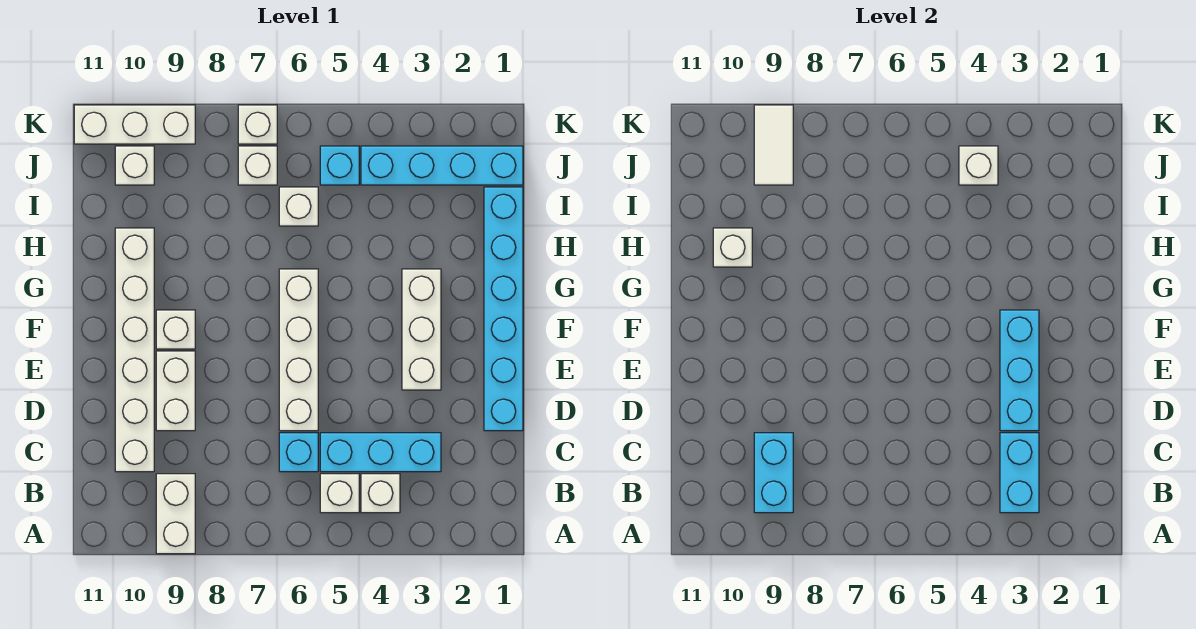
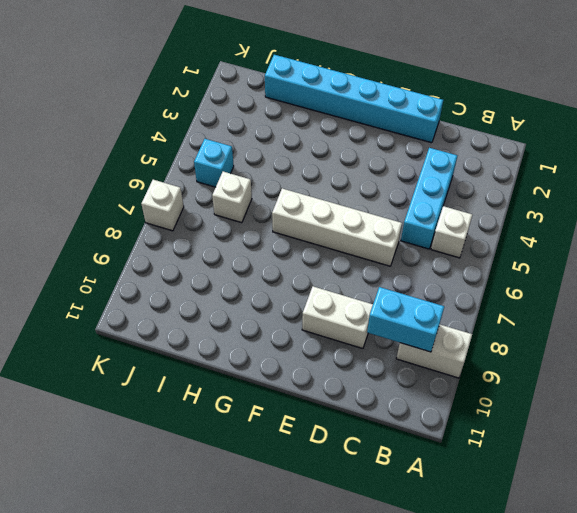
none -> white 1x1 brick [361,474,400,513]
none -> cyan 1x1 brick [279,433,318,472]
none -> white 1x6 brick [115,228,154,472]

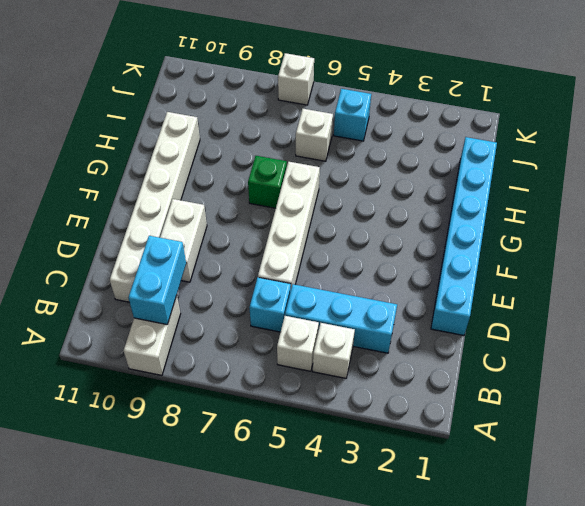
green 1x1 brick [248,156,287,208] -> none
none -> white 1x3 brick [402,269,441,390]
none -> white 1x1 brick [156,310,195,349]
none -> cyan 1x4 brick [361,146,523,185]

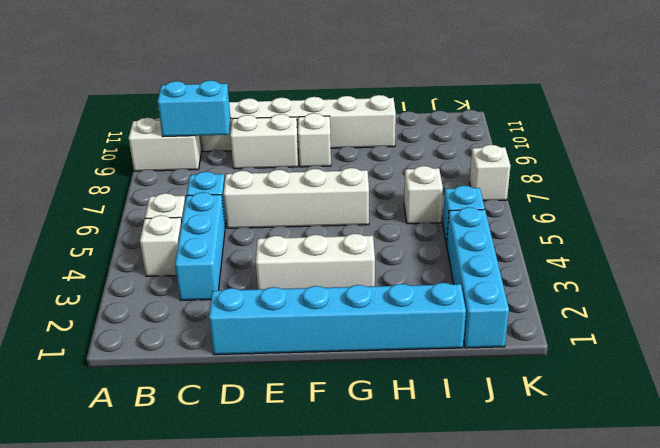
none -> white 1x1 brick [238,146,277,185]
none -> white 1x1 brick [115,146,154,185]
none -> white 1x3 brick [74,105,195,144]

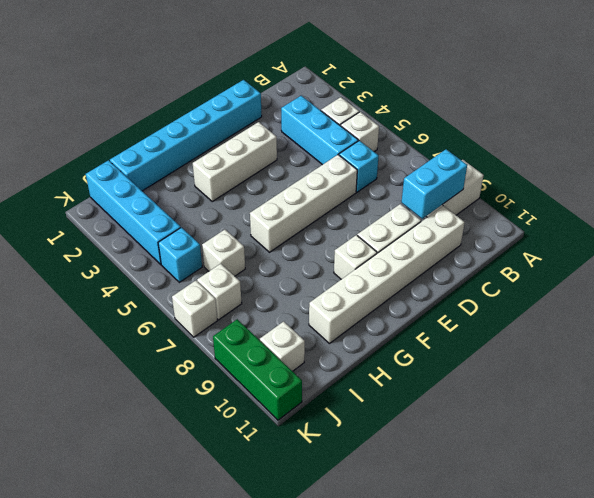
green 1x3 brick [213,319,302,420] -> white 1x3 brick [74,105,195,144]
none -> cyan 1x2 brick [1000,433,1039,513]
none -> cyan 1x3 brick [1000,310,1039,431]
none -> white 1x1 brick [713,228,752,267]

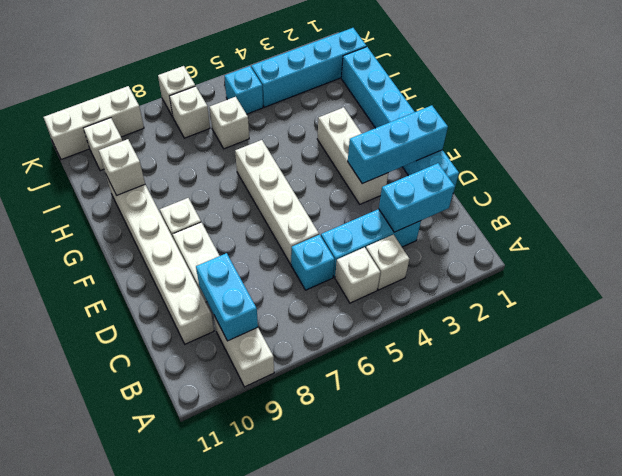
cyan 1x2 brick [379,163,455,232] -> cyan 1x2 brick turned to [1000,433,1039,513]
cyan 1x3 brick [348,105,448,184] -> cyan 1x3 brick turned to [1000,310,1039,431]
none -> white 1x1 brick [959,146,998,185]
none -> white 1x2 tile [754,105,793,185]

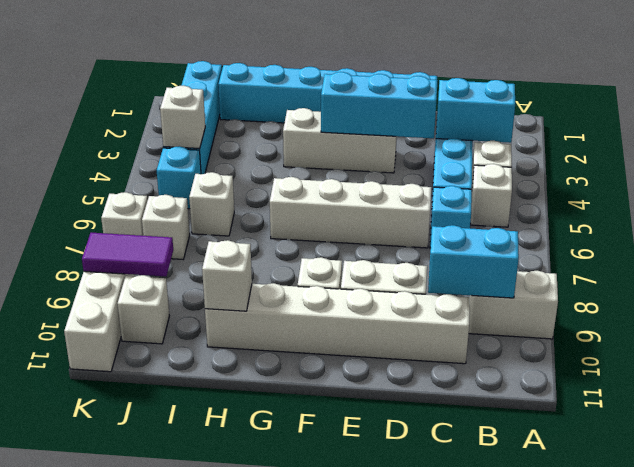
purple 1x2 tile [82,233,173,276] -> white 1x2 tile [754,105,793,185]

